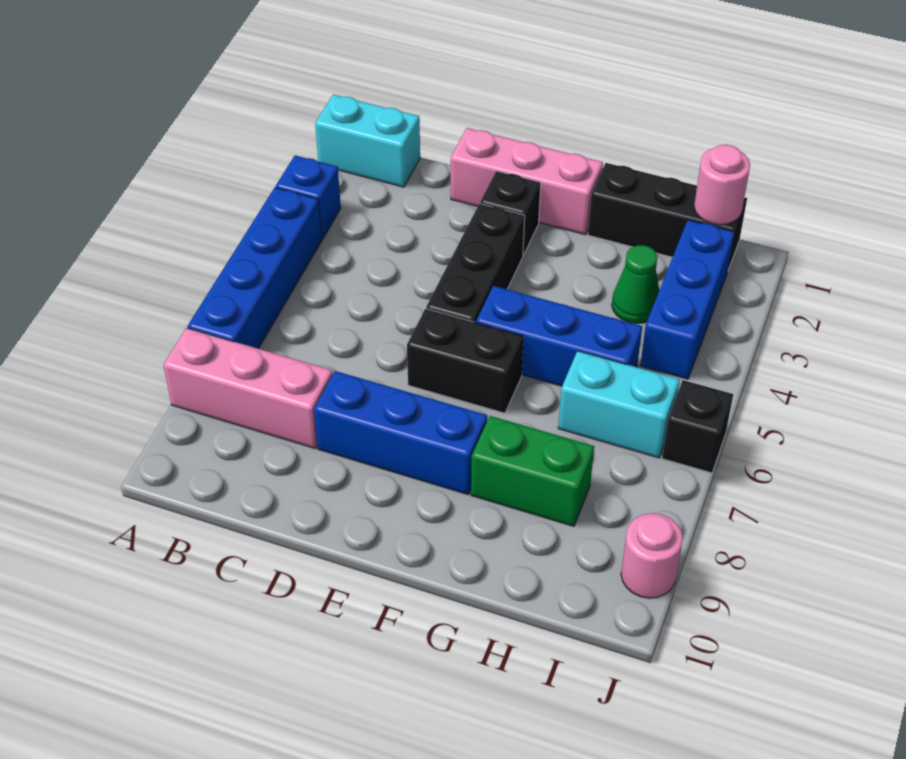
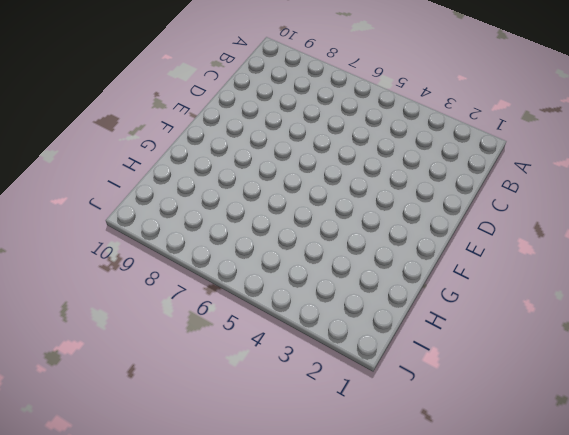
none -> cyan 1x2 brick [315,94,420,187]
none -> blue 1x1 brick [276,156,341,239]
none -> blue 1x4 brick [188,188,322,349]

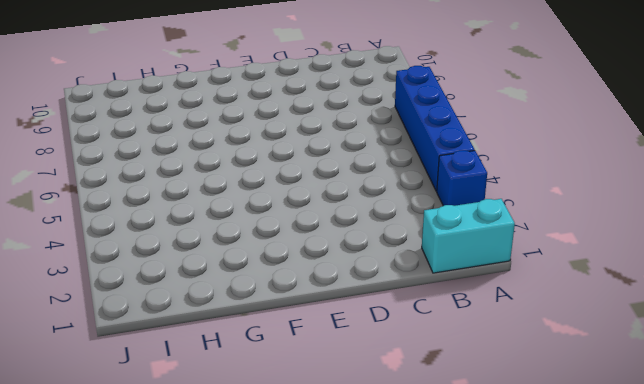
none -> pink 1x3 brick [163,328,333,448]
none -> pink 1x3 brick [451,128,603,234]
none -> blue 1x3 brick [314,371,487,494]

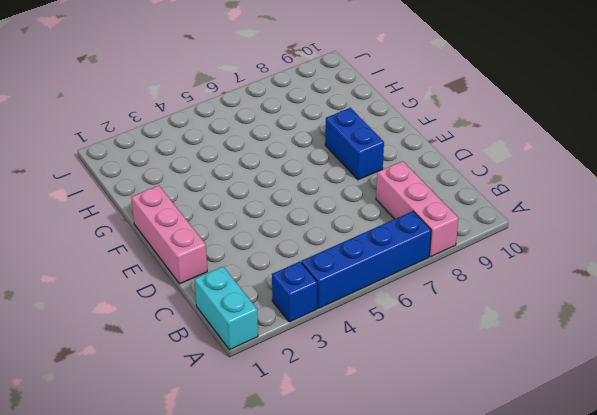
blue 1x2 brick [325,108,384,180] -> blue 1x3 brick [314,371,487,494]
none -> black 1x1 brick [480,171,541,255]
none -> black 1x3 brick [426,204,525,323]
none -> black 1x2 brick [407,309,523,413]

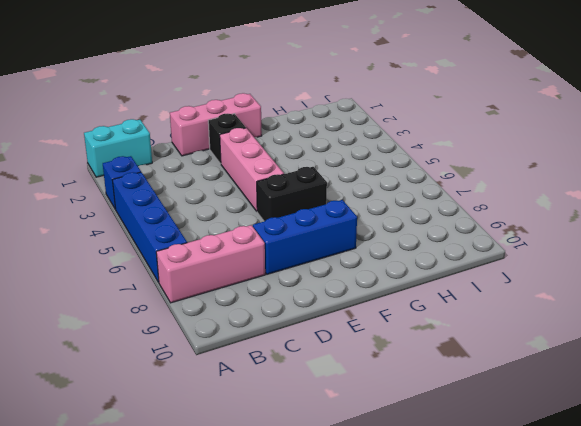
pink 1x3 brick [220,128,284,211] -> black 1x3 brick [426,204,525,323]
none -> blue 1x3 brick [476,286,642,386]
none -> black 1x3 brick [588,163,747,270]
none -> green 1x2 brick [471,416,594,526]

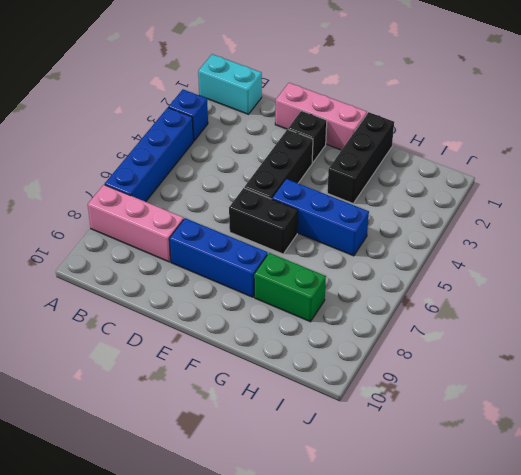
black 1x3 brick [327,112,394,203] -> black 1x3 brick turned to [588,163,747,270]
none -> green 1x1 cone [612,245,659,323]
none -> cyan 1x2 brick [558,351,680,458]
none -> blue 1x3 brick [640,220,735,379]

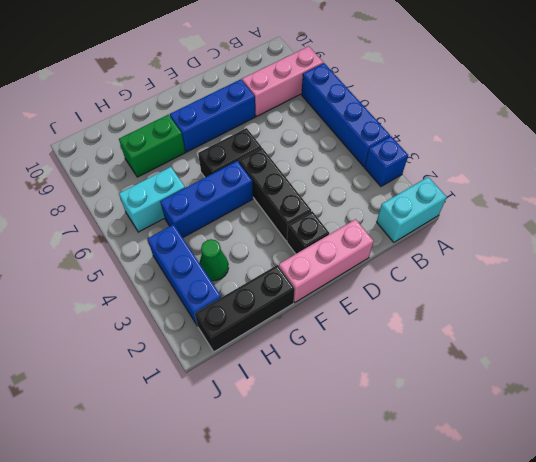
none -> black 1x1 brick [662,380,733,473]
none -> pink 1x1 round brick [621,513,683,598]
none -> pink 1x1 round brick [694,145,750,225]

